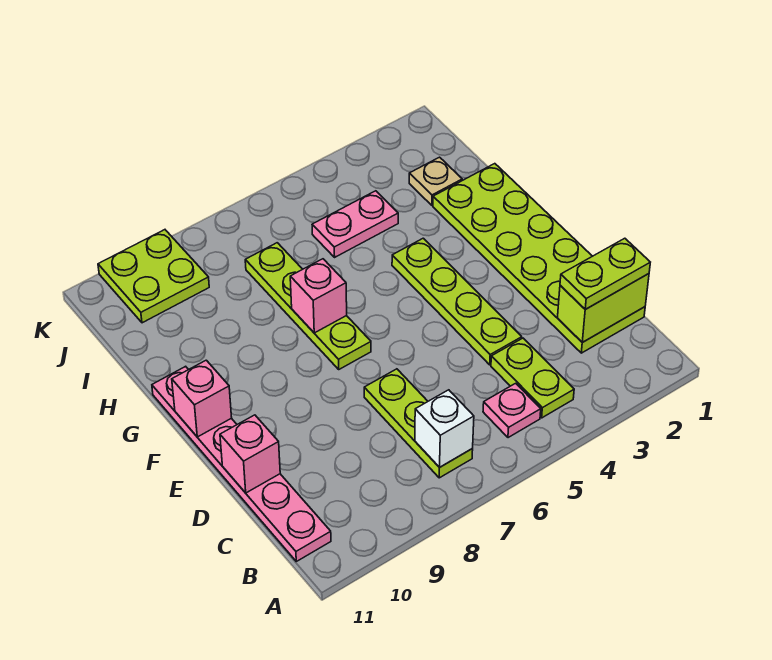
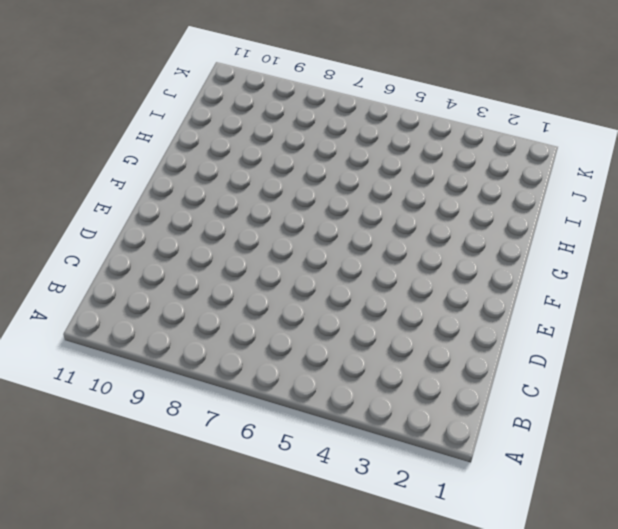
none -> lime 1x2 plate [491,338,574,418]
none -> pink 1x1 plate [483,383,541,438]
none -> lime 1x3 plate [364,369,473,478]

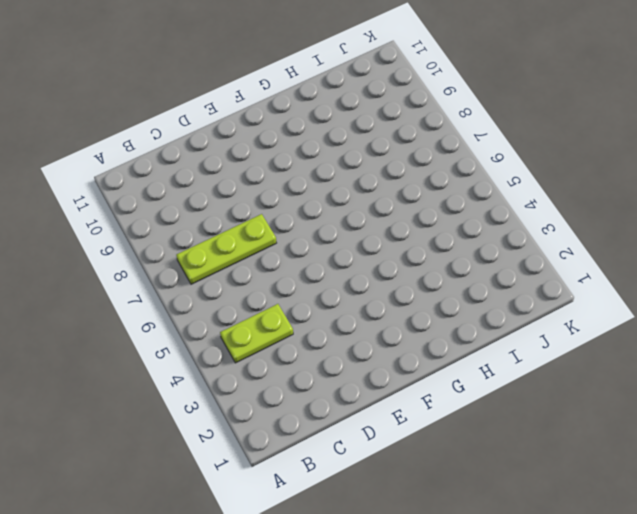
none -> pink 1x1 plate [483,383,541,438]
none -> pink 1x6 plate [152,366,331,561]
none -> lime 2x6 plate [433,164,645,353]

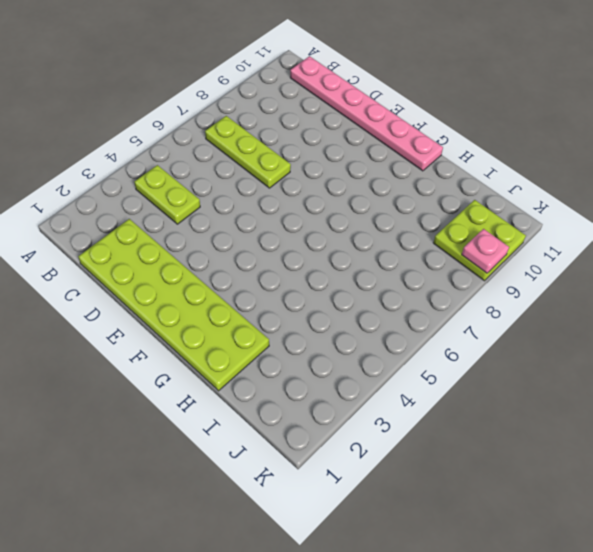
pink 1x1 plate [462,229,509,273] -> pink 1x1 plate moved to [483,383,541,438]
none -> lime 1x4 plate [392,238,522,365]
none -> lime 1x4 plate [245,243,371,369]
none -> tan 1x1 plate [409,157,462,205]

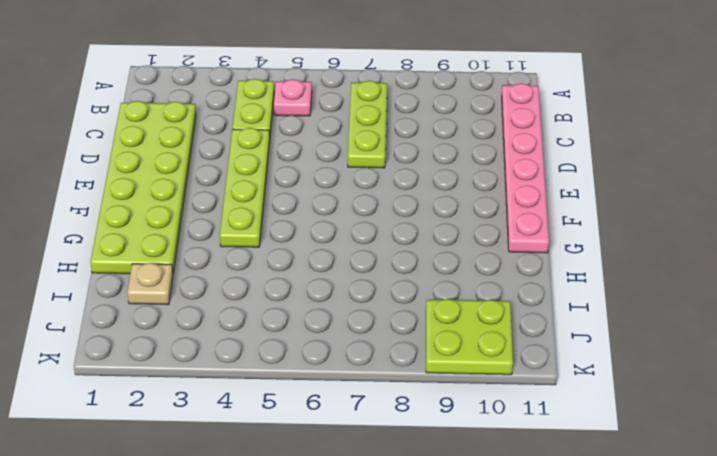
none -> lime 1x4 plate [245,243,371,369]
none -> pink 1x2 plate [312,191,398,257]
none -> white 1x1 brick [415,390,474,467]

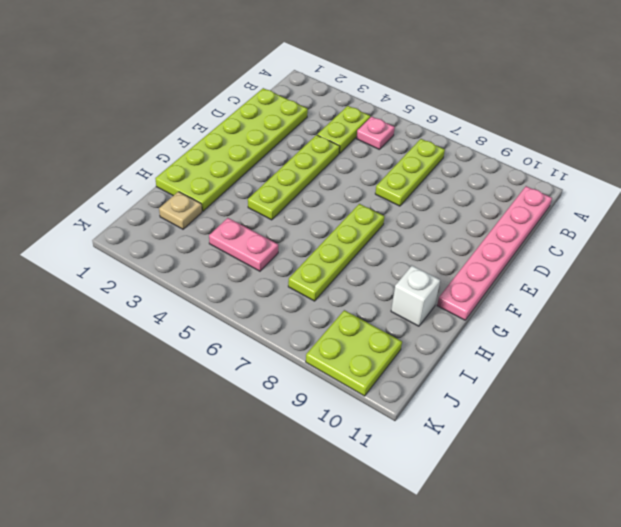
white 1x1 brick [391,266,440,326] -> white 1x1 brick moved to [415,390,474,467]
none -> lime 1x2 brick [558,274,649,342]
none -> pink 1x1 brick [220,415,280,493]
none -> pink 1x1 brick [172,360,232,437]

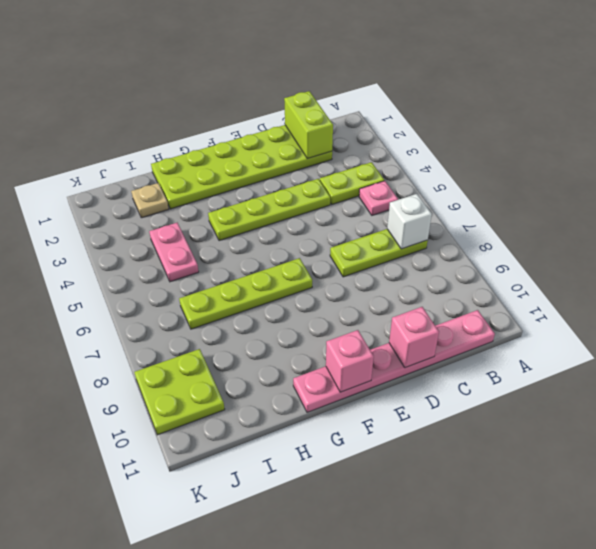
none -> pink 1x1 brick [290,259,347,333]
none -> lime 1x2 plate [560,238,650,309]

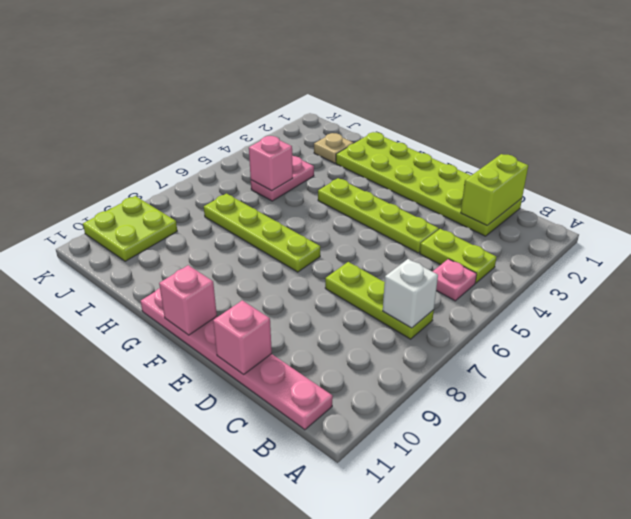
pink 1x1 brick [249,136,293,191] -> pink 1x1 brick moved to [290,259,347,333]
none -> lime 1x2 plate [560,238,650,309]

